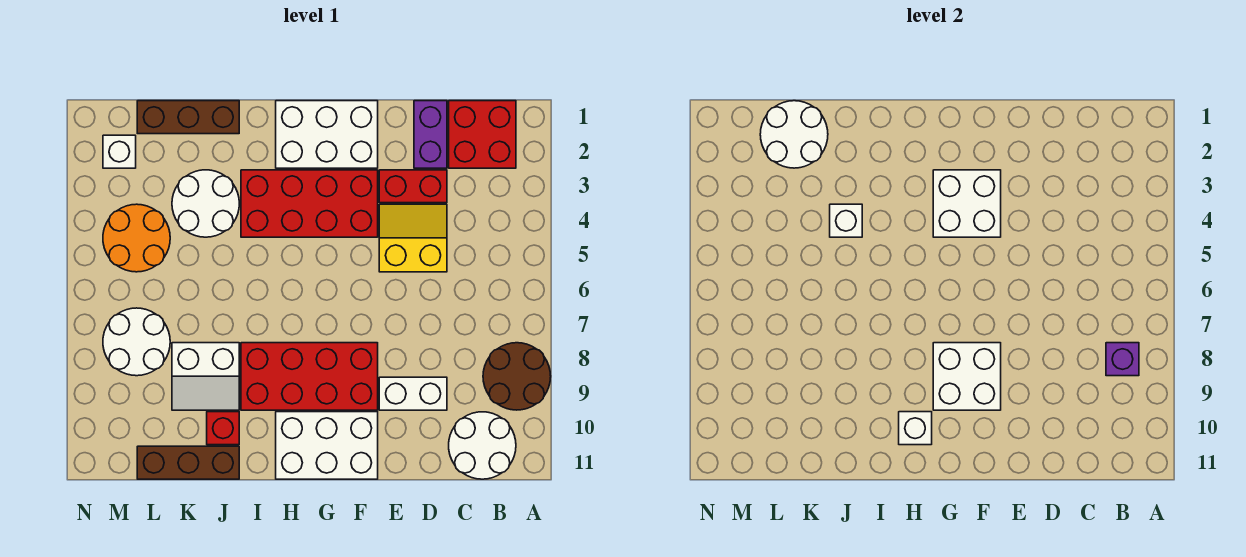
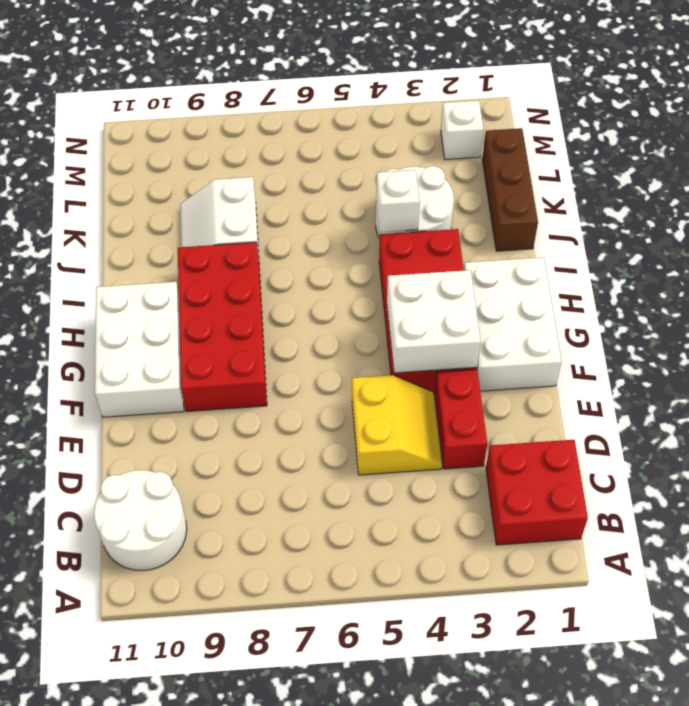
none -> brown 2x2 round brick [483,343,551,410]
none -> purple 1x2 brick [414,101,447,168]
none -> white 1x2 brick [379,377,447,410]

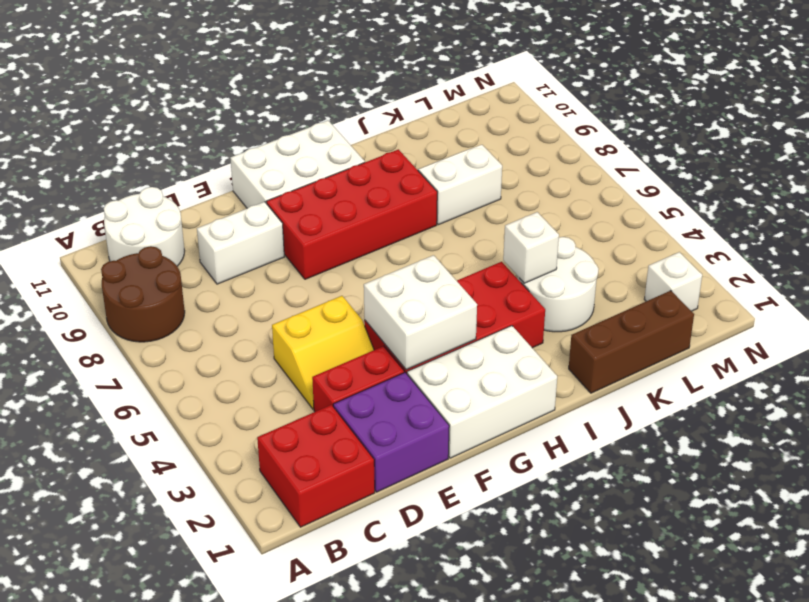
purple 2x2 brick [333,372,449,492] -> purple 1x2 brick [414,101,447,168]
none -> red 1x1 brick [207,412,239,445]
none -> brown 1x3 brick [137,446,239,479]
none -> orange 2x2 round brick [103,204,170,272]

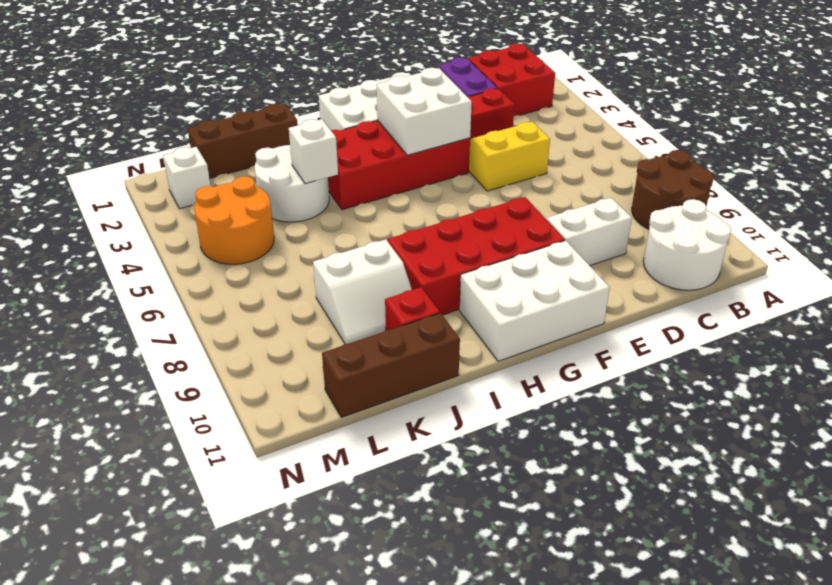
none -> white 2x2 round brick [103,308,170,376]
none -> purple 1x1 brick [1106,343,1139,376]
none -> white 2x2 brick [933,343,1001,410]

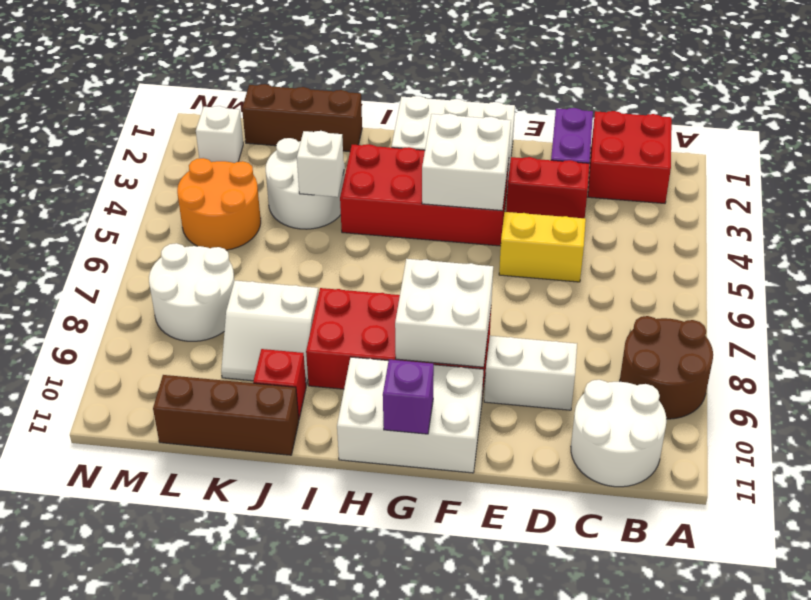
purple 1x1 brick [383,360,434,434] -> purple 1x1 brick moved to [1106,343,1139,376]
none -> white 1x1 brick [899,412,932,445]
none -> white 2x2 round brick [760,101,828,168]

